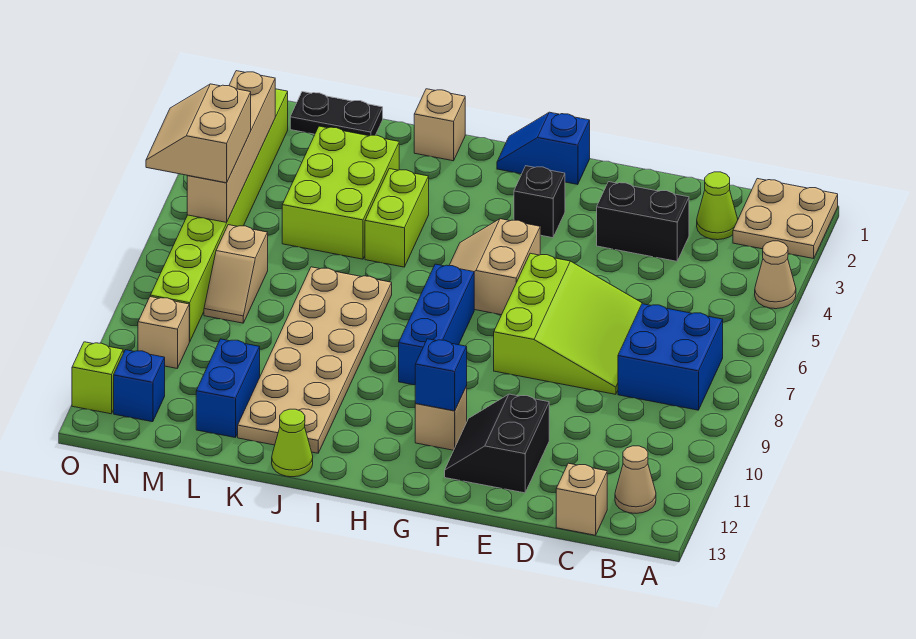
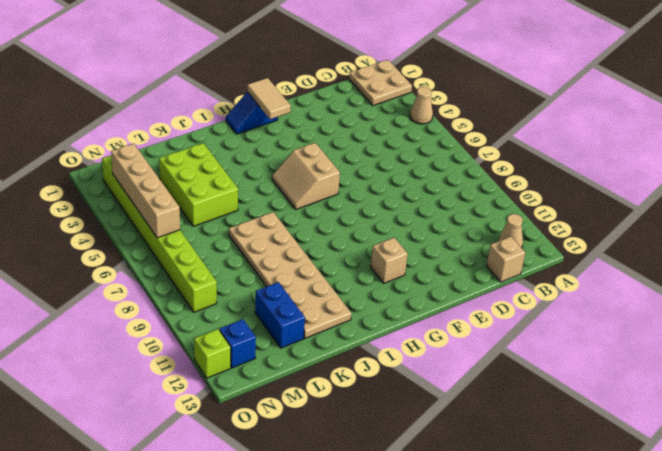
tan 1x2 tile [247,78,291,119] -> none
none -> blue 2x2 brick [618,304,723,410]
none -> lime 1x1 cone [697,172,738,240]
none -> black 1x2 brick [597,182,689,261]

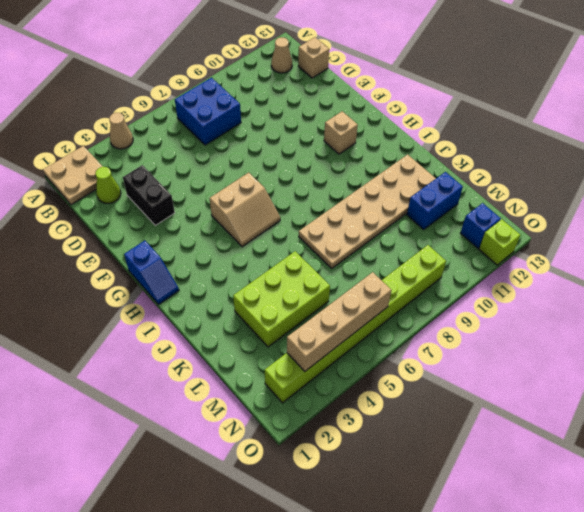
none -> lime 3x3 slope [494,253,643,394]
none -> black 2x2 slope [445,394,549,493]
none -> black 1x1 brick [514,166,565,238]

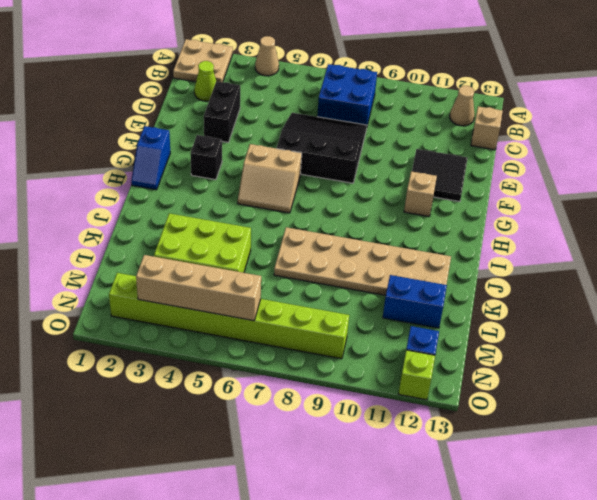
black 3x3 slope [277,113,367,183] -> lime 3x3 slope [494,253,643,394]
black 2x2 tile [412,149,468,202] -> black 2x2 slope [445,394,549,493]
none -> blue 1x3 brick [399,264,474,385]
none -> tan 1x1 brick [414,89,465,161]
none -> lime 1x2 brick [365,169,429,267]

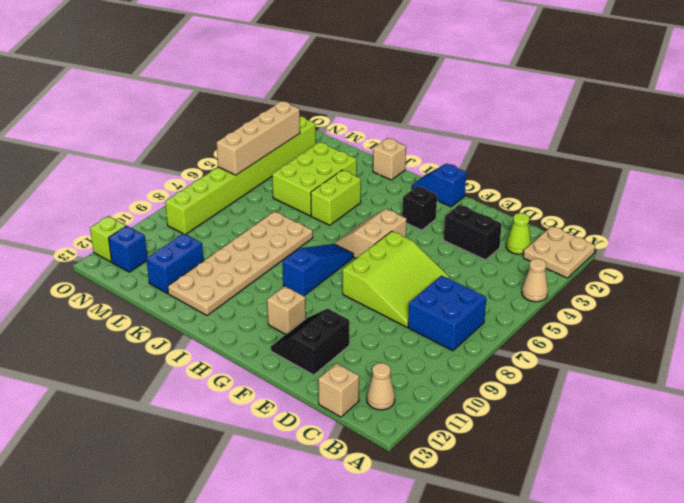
blue 1x3 slope [283,244,353,296] -> blue 1x3 brick [399,264,474,385]
none -> lime 1x1 cone [272,409,313,477]
none -> black 1x2 plate [290,92,383,136]
none -> tan 1x2 slope [204,225,268,323]

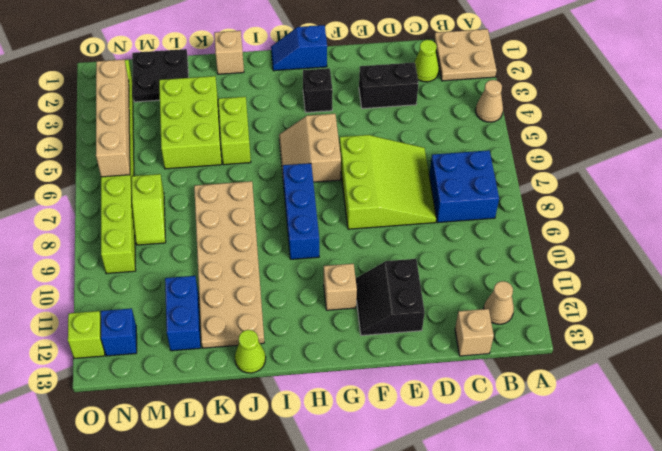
black 2x2 plate [132,49,189,102] -> black 1x2 plate [290,92,383,136]
lime 1x2 slope [132,174,166,245] -> tan 1x2 slope [204,225,268,323]
none -> tan 1x1 brick [138,297,189,368]
none -> blue 1x1 brick [415,339,467,411]
none -> tan 2x2 slope [146,84,251,183]

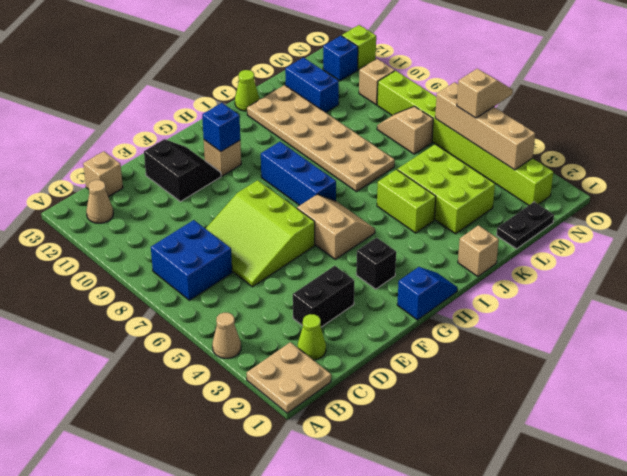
tan 1x2 slope [457,69,513,118] -> tan 2x2 slope [146,84,251,183]

